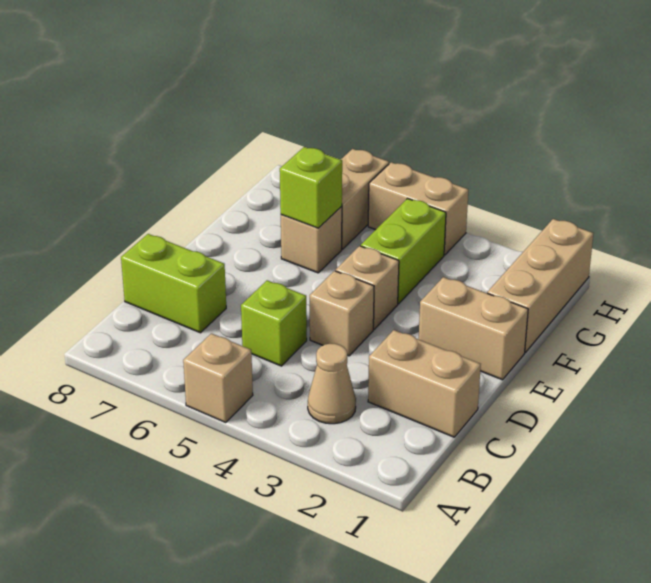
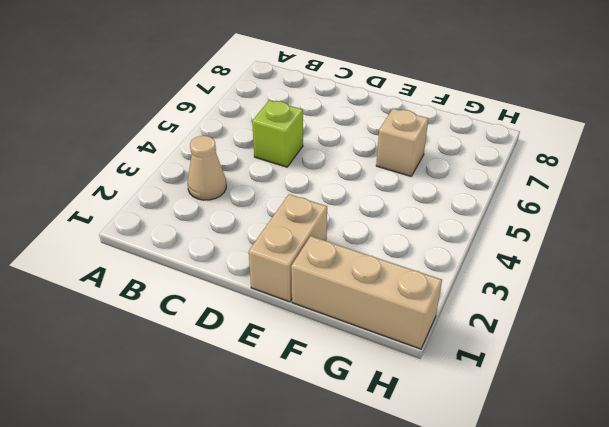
none -> tan 1x1 brick [183,333,253,423]
none -> tan 1x2 brick [368,330,481,437]
none -> lime 1x2 brick [121,234,226,333]

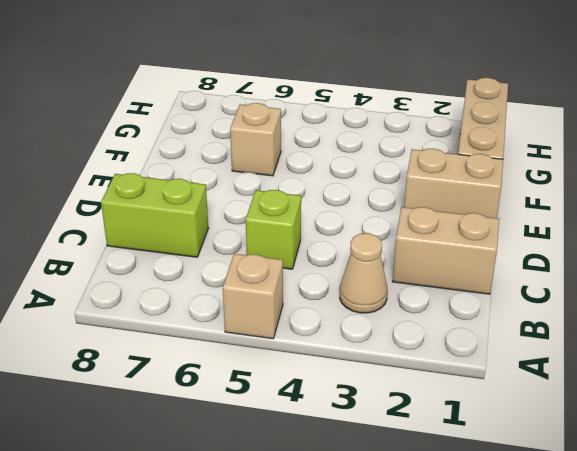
none -> tan 1x1 brick [310,271,374,356]
none -> tan 1x1 brick [336,246,399,329]
none -> lime 1x2 brick [361,199,446,304]

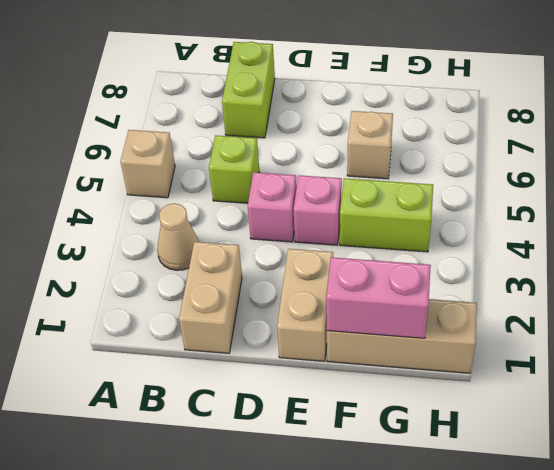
pink 1x1 brick [248,172,297,242] -> tan 1x1 brick [310,271,374,356]
pink 1x1 brick [294,175,342,245] -> tan 1x1 brick [336,246,399,329]
pink 1x2 brick [326,257,431,338] -> none
none -> tan 1x2 brick [341,149,389,249]
none -> tan 1x2 brick [368,162,468,255]
none -> lime 1x1 brick [280,147,342,228]

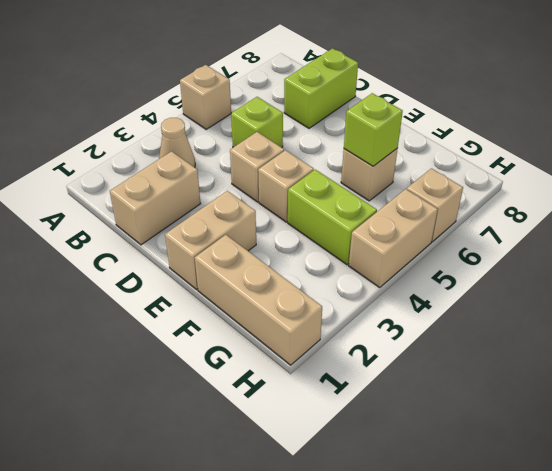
tan 1x1 brick [407,168,463,242] -> tan 1x2 brick [341,149,389,249]

